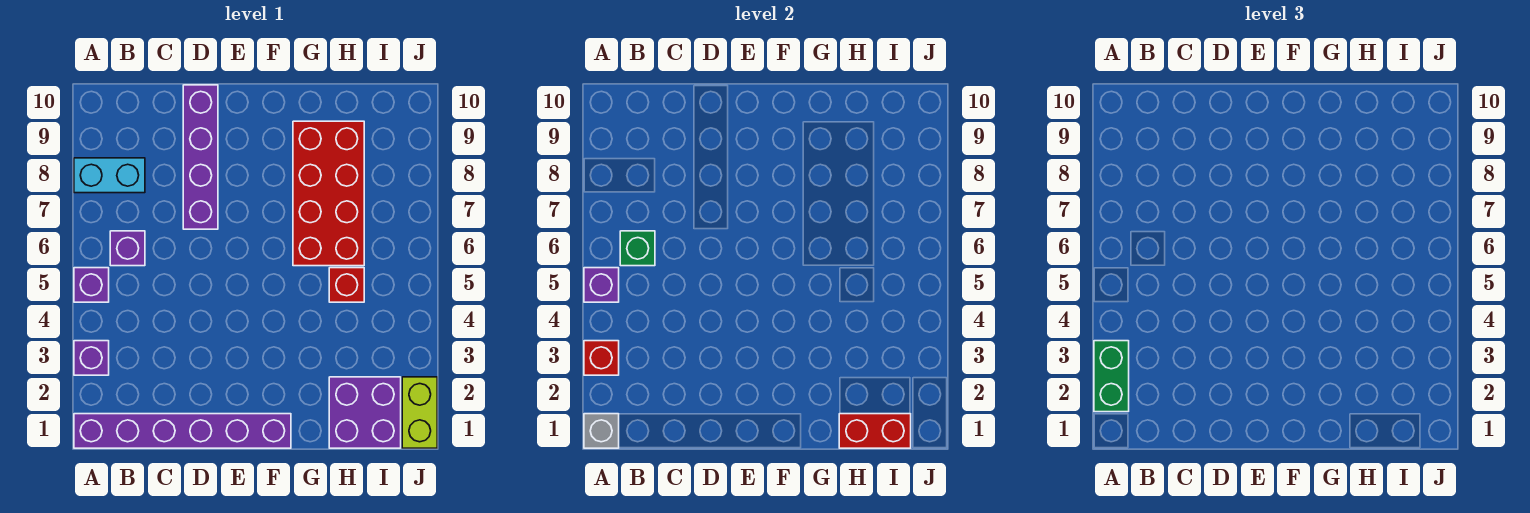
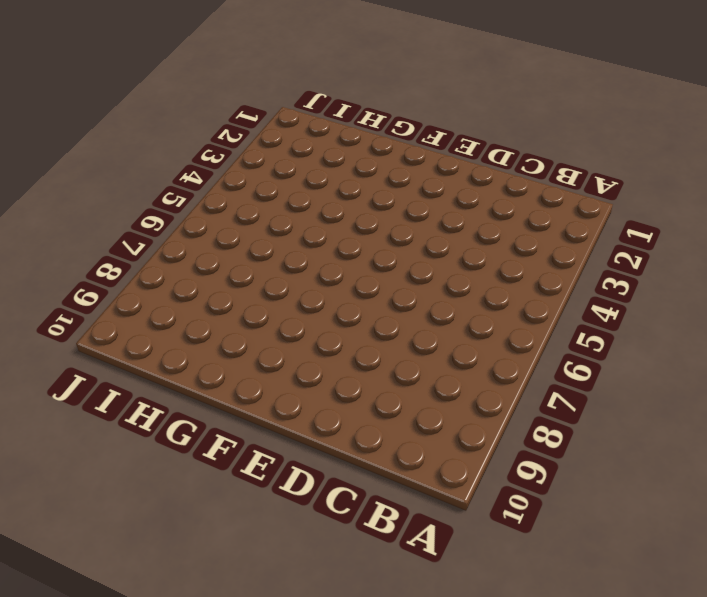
none -> purple 1x6 brick [74,414,291,448]
none -> purple 1x1 brick [74,341,109,375]
none -> purple 1x1 brick [74,268,109,302]

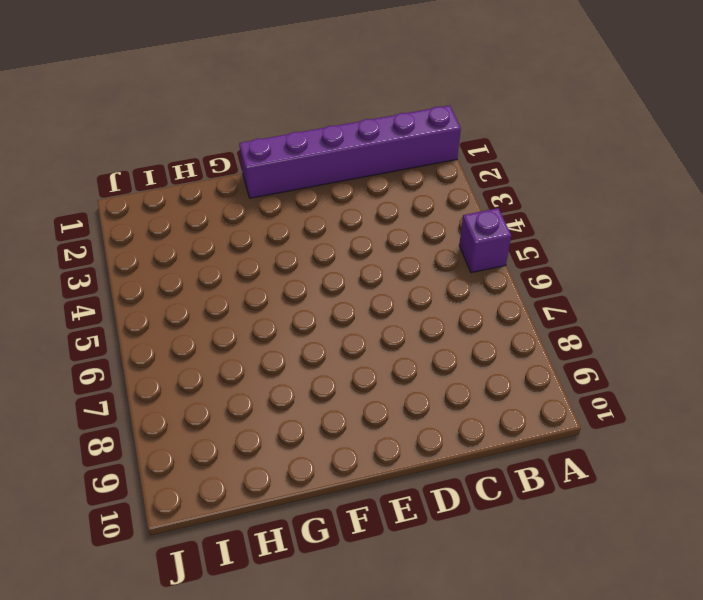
none -> purple 1x1 brick [74,341,109,375]
none -> cyan 1x2 brick [74,158,145,193]
none -> purple 1x1 brick [110,231,145,266]

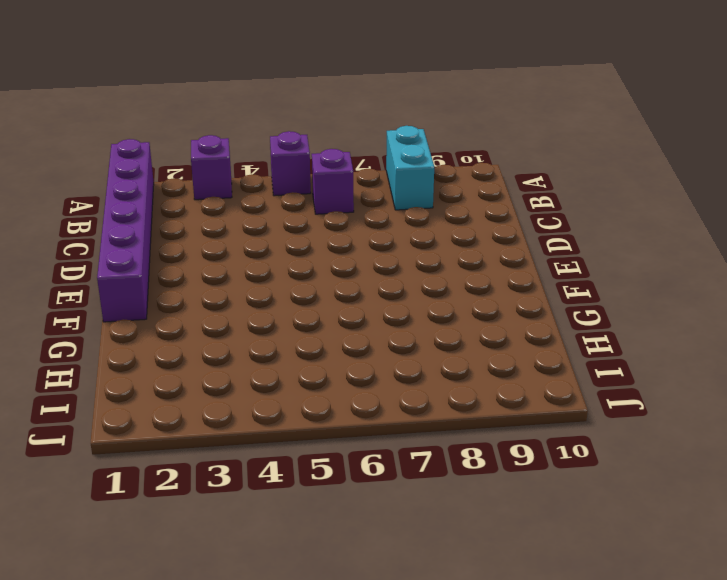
none -> purple 1x4 brick [183,85,218,229]
none -> red 2x4 brick [293,121,364,266]
none -> purple 2x2 brick [329,377,401,448]

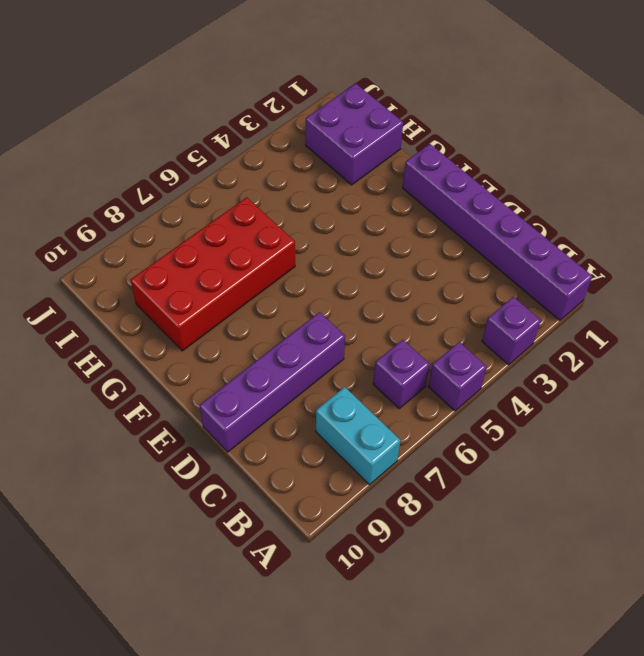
none -> red 1x1 brick [329,268,364,302]
none -> lime 1x2 brick [402,377,437,448]
none -> grey 1x1 brick [584,414,619,448]

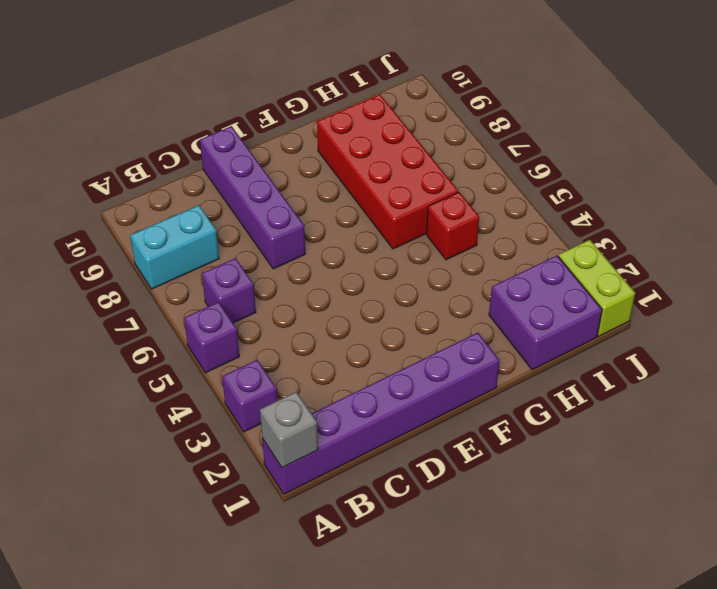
none -> red 1x1 brick [584,341,619,375]
none -> purple 1x1 brick [584,268,619,302]
none -> green 1x1 brick [620,231,655,266]

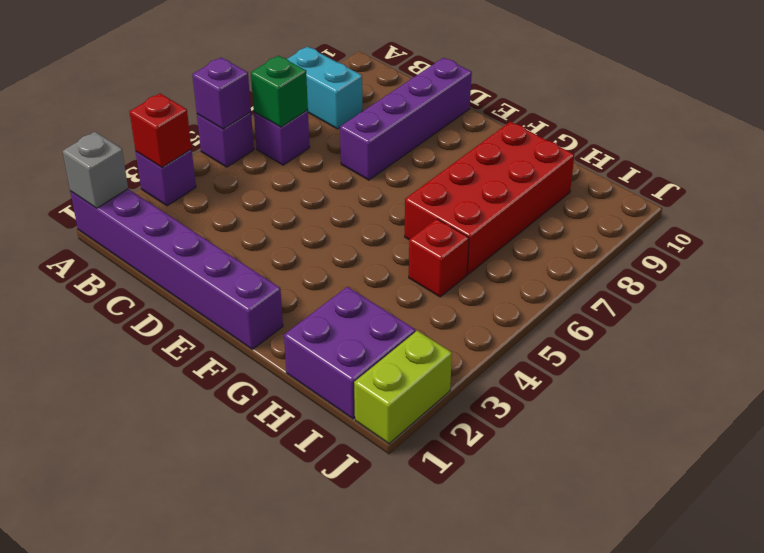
none -> red 1x2 brick [839,414,911,448]
none -> green 1x2 brick [1094,341,1129,412]

